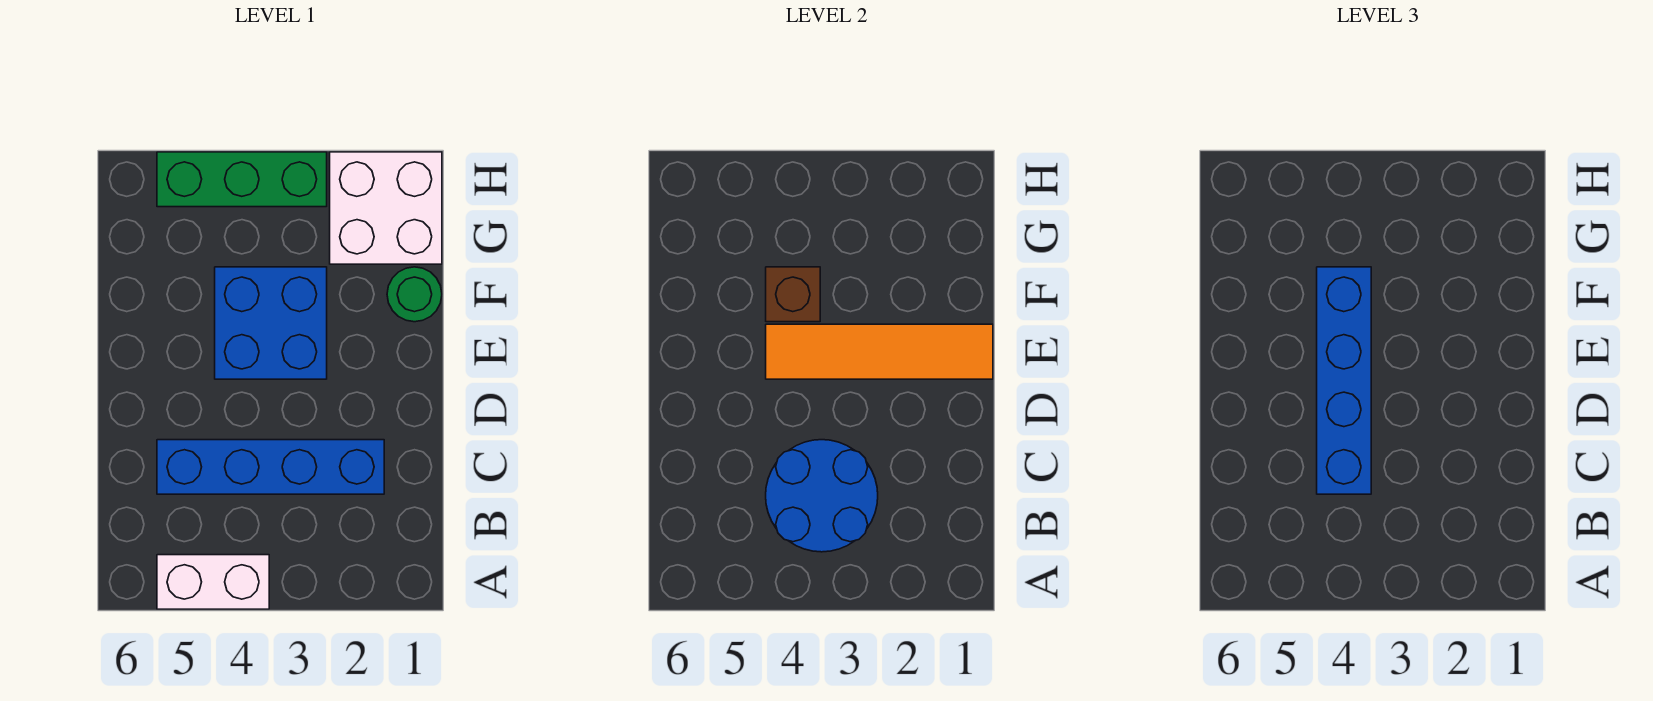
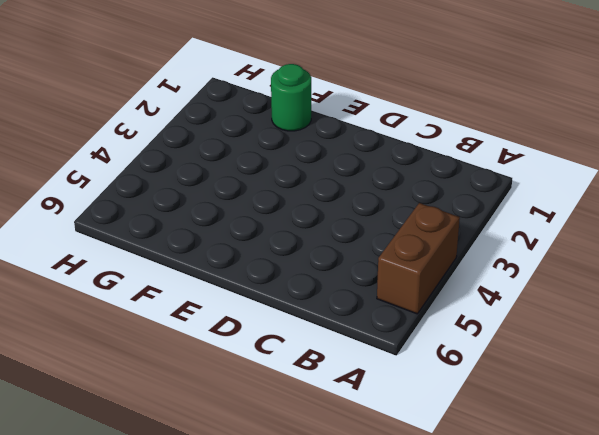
brown 1x2 brick [377,203,460,314] -> white 1x2 brick [157,555,269,609]
none -> blue 1x4 brick [157,440,384,494]
none -> blue 2x2 brick [215,267,327,379]

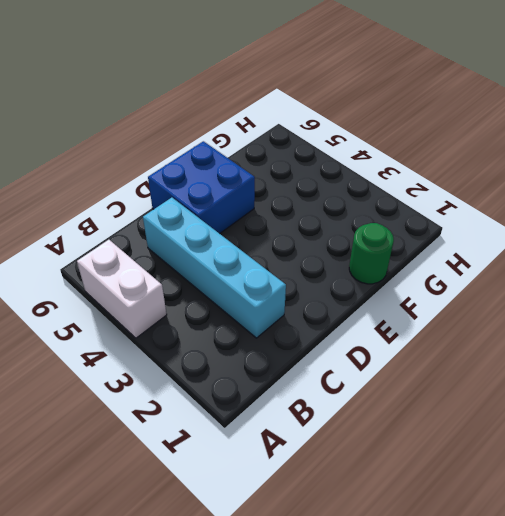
cyan 1x4 brick [143,198,286,338] -> blue 1x4 brick [157,440,384,494]
blue 2x2 brick [148,141,255,234] -> blue 2x2 brick moved to [215,267,327,379]
none -> white 2x2 brick [330,152,442,264]
none -> green 1x3 brick [157,152,327,207]

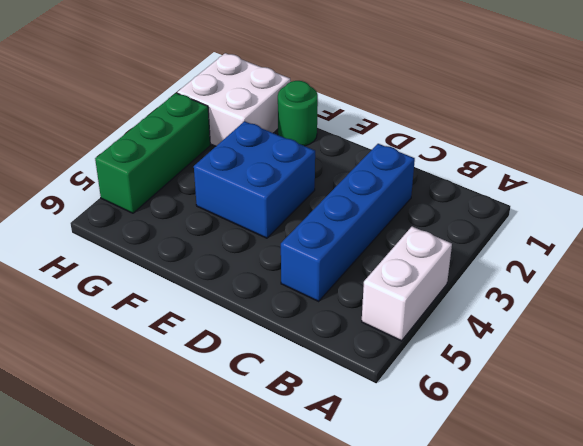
none -> blue 2x2 round brick [766,440,878,552]
none -> orange 1x4 tile [766,324,993,379]

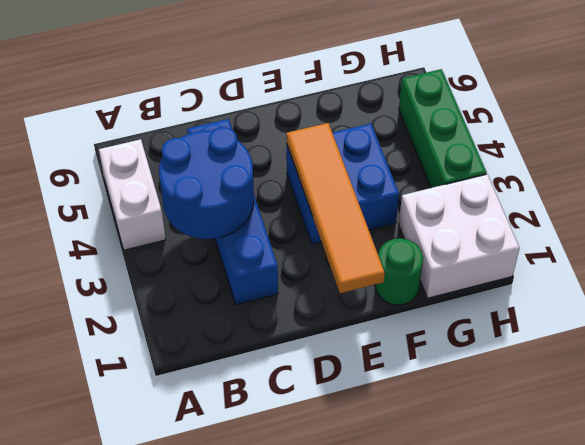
none -> brown 1x1 brick [766,267,820,322]
none -> blue 1x4 brick [1317,267,1371,494]

